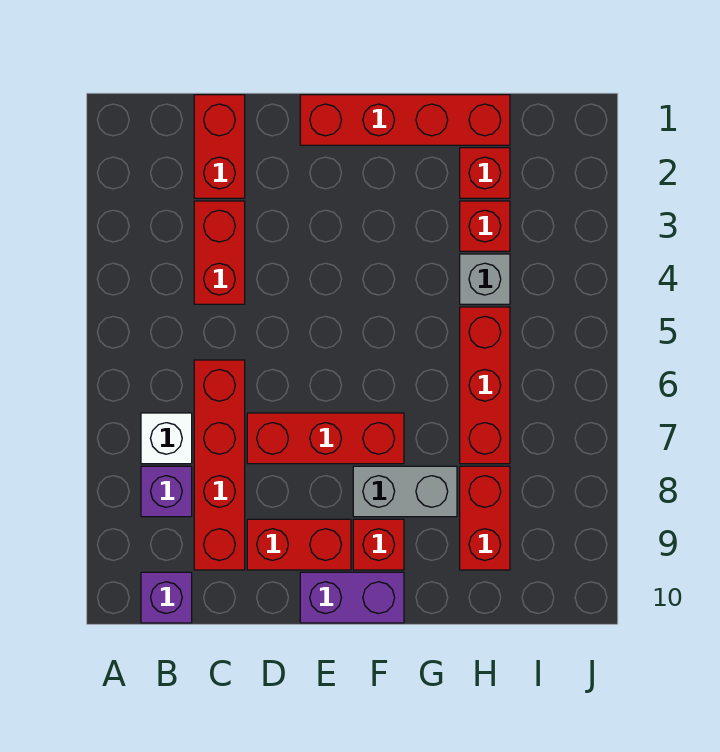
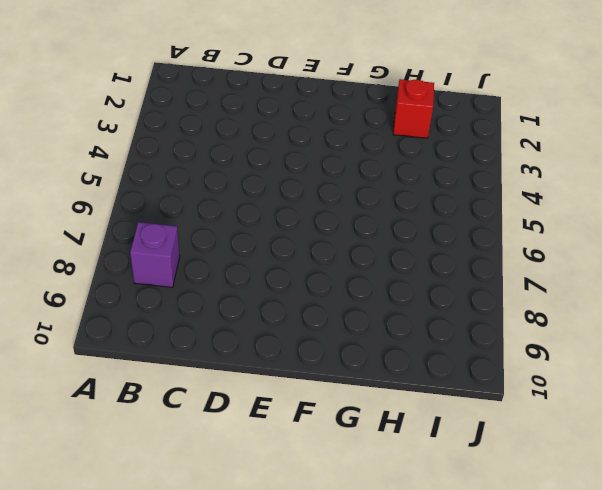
none -> white 1x1 brick [141,413,192,464]
none -> purple 1x1 brick [141,572,192,623]
none -> red 1x2 brick [194,95,245,198]

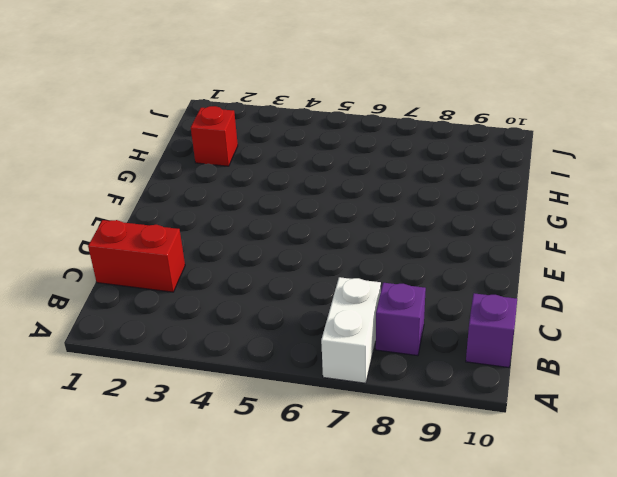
white 1x2 brick [321,277,381,383] -> white 1x1 brick [141,413,192,464]
none -> red 1x2 brick [194,201,245,304]
none -> red 1x4 brick [194,360,245,570]
none -> red 1x3 brick [247,413,404,464]

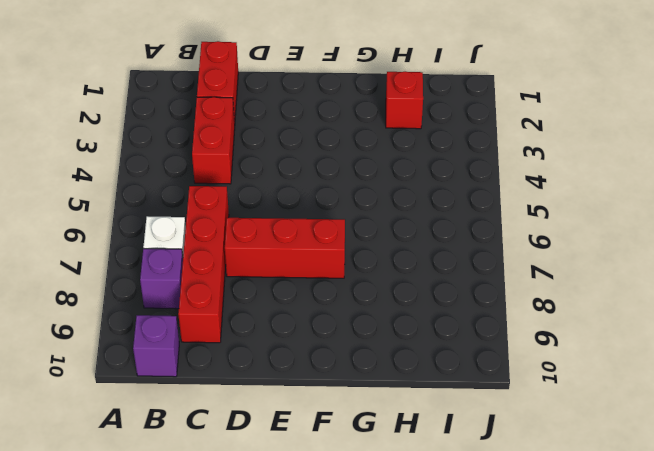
none -> red 1x2 brick [247,519,351,570]
none -> red 1x4 brick [300,95,510,145]
none -> purple 1x2 brick [300,572,404,623]

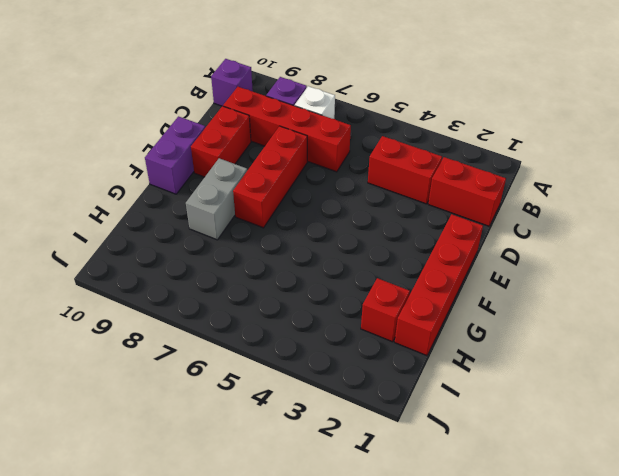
none -> red 1x1 brick [353,519,404,570]
none -> red 1x1 brick [460,201,510,251]
none -> grey 1x1 brick [460,254,510,304]

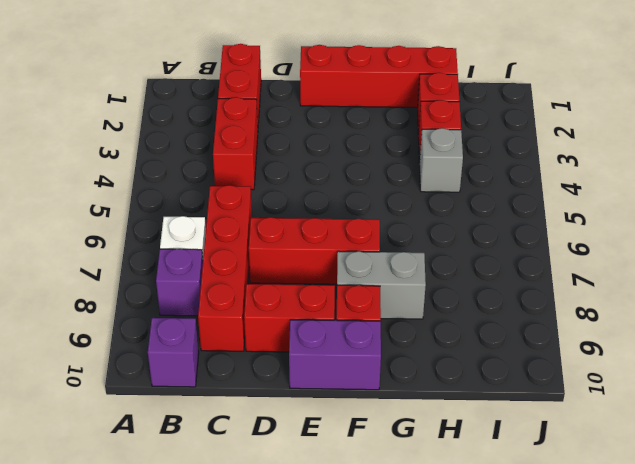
none -> red 1x3 brick [460,307,510,464]
none -> red 1x2 brick [460,466,510,570]

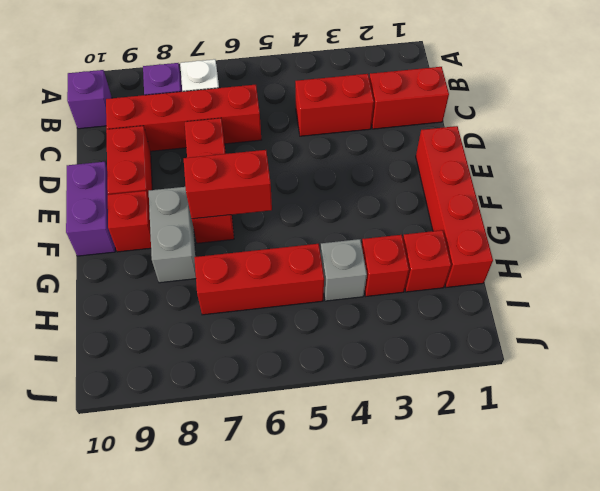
red 1x2 brick [184,150,272,219] -> red 1x2 brick moved to [460,466,510,570]

